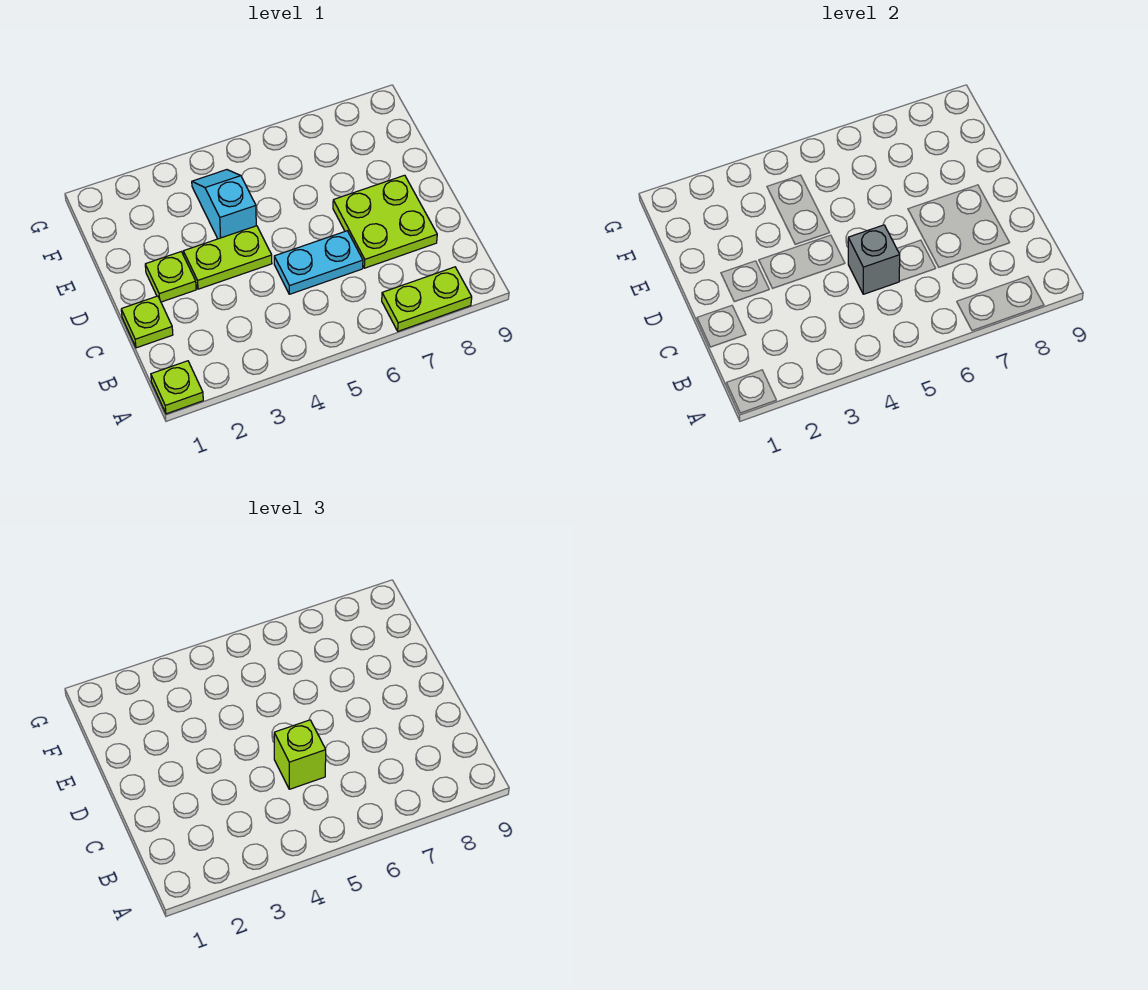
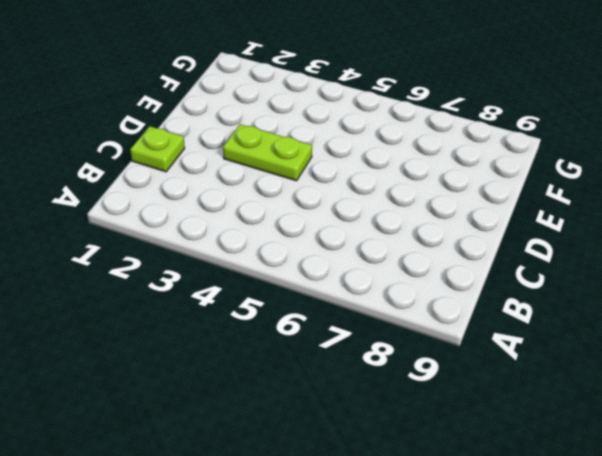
none -> lime 1x1 plate [151,361,203,414]
none -> lime 1x2 plate [382,267,472,331]

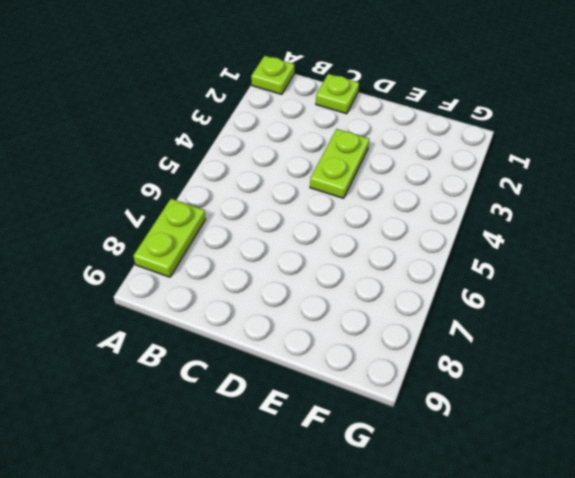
none -> cyan 1x2 plate [274,231,363,294]
none -> lime 2x2 plate [333,175,437,268]

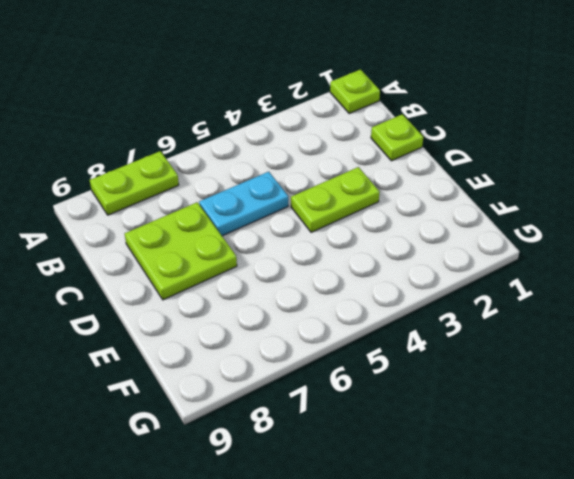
none -> lime 1x1 plate [145,252,196,302]
none -> cyan 1x2 slope [192,170,256,239]

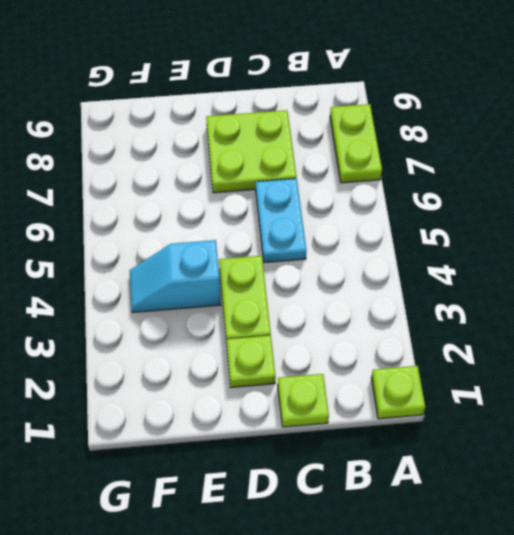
none -> grey 1x1 brick [848,225,900,294]
none -> lime 1x1 brick [274,720,326,789]

